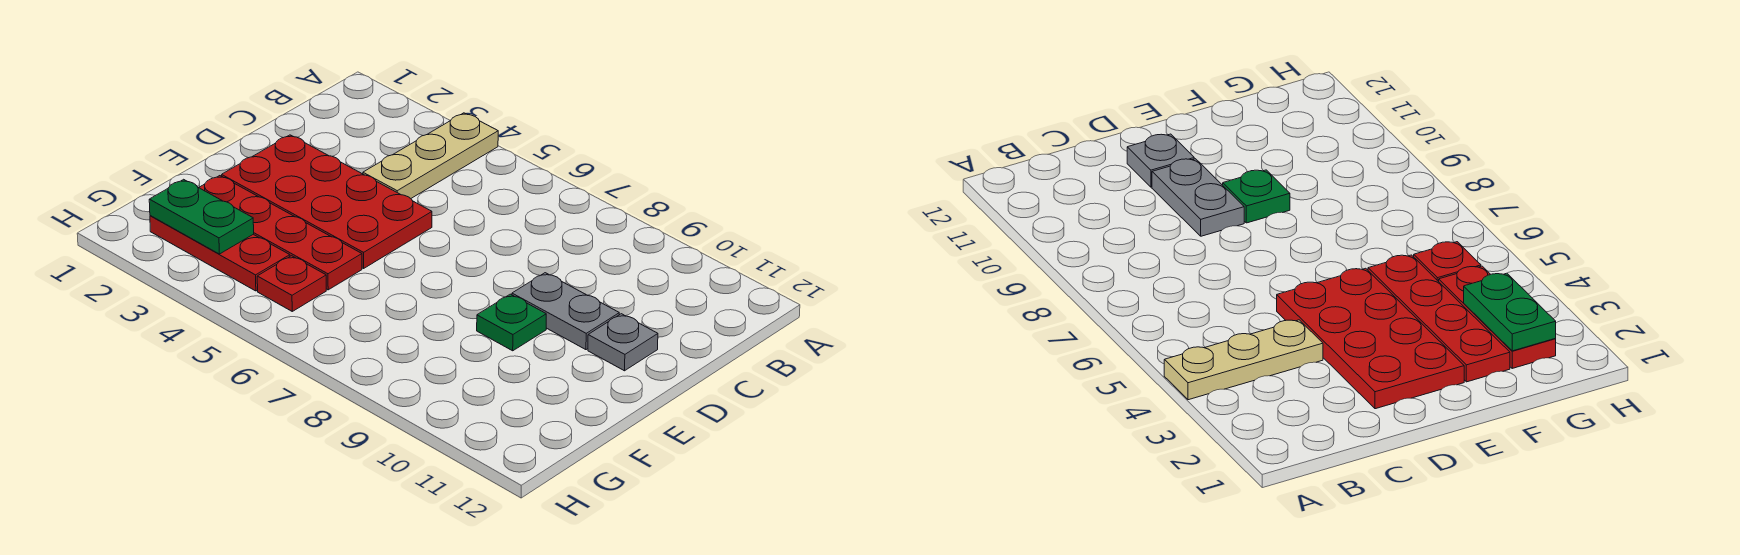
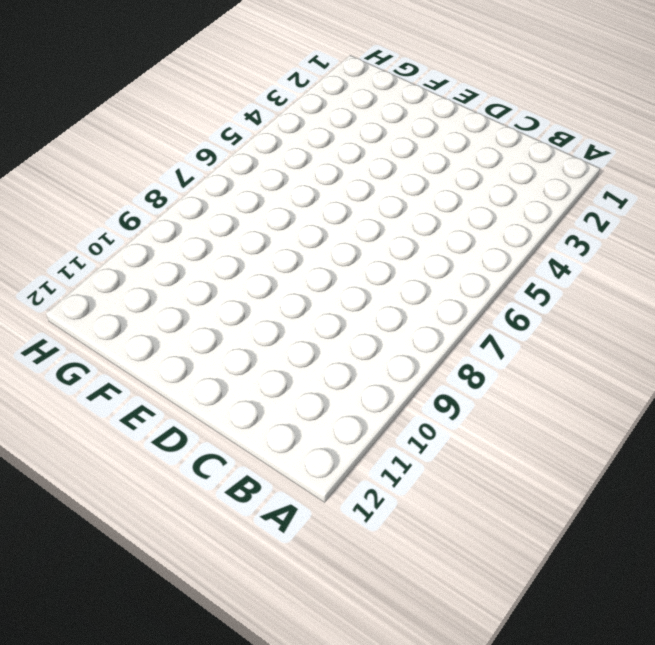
none -> tan 1x3 plate [363,113,498,198]
none -> red 2x4 plate [222,135,432,268]

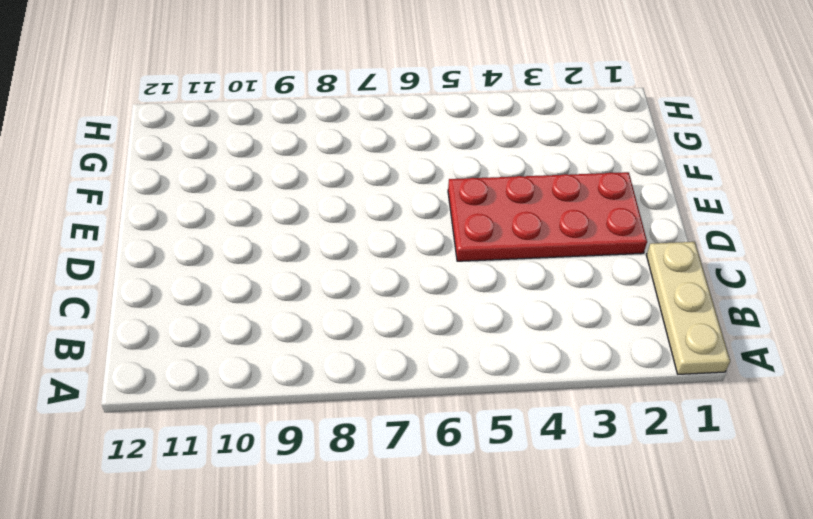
tan 1x3 plate [646,242,730,374] -> tan 1x3 plate moved to [363,113,498,198]
none -> grey 1x2 plate [512,273,619,350]
none -> grey 1x1 plate [588,314,658,371]

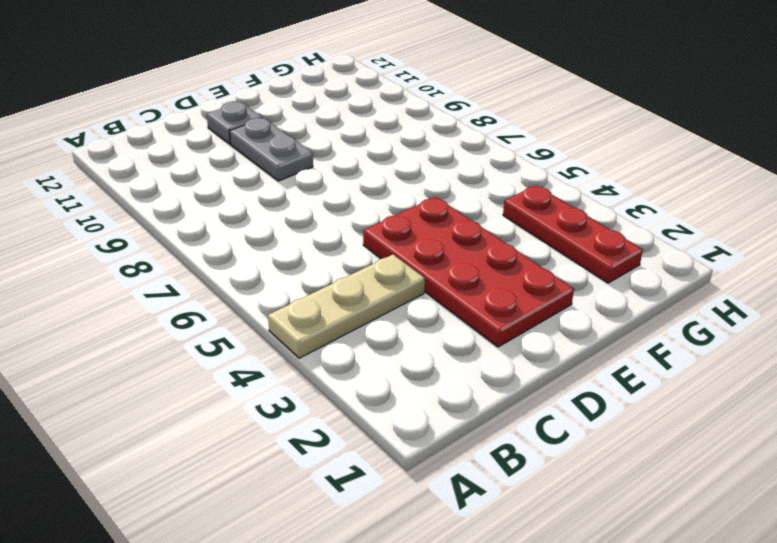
none -> green 1x1 plate [477,294,546,351]
none -> red 1x4 plate [199,176,362,290]

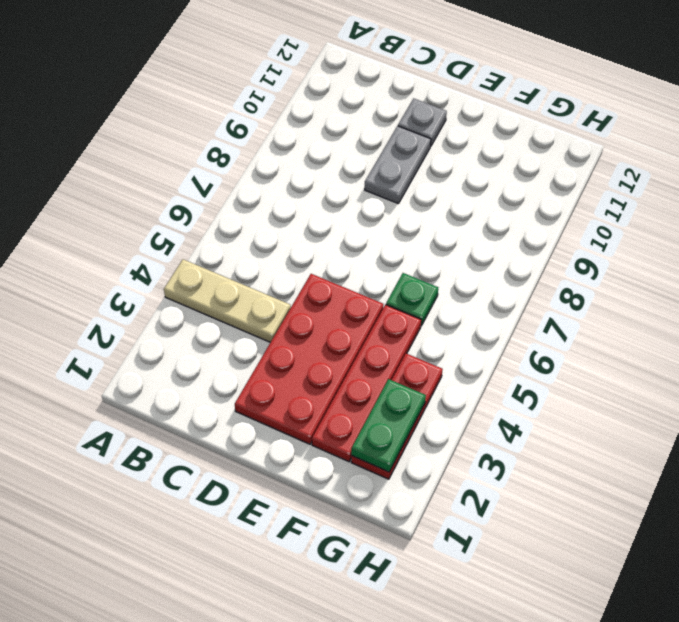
green 1x1 plate [386,273,438,326] -> green 1x1 plate moved to [477,294,546,351]
none -> red 1x1 plate [257,256,326,311]

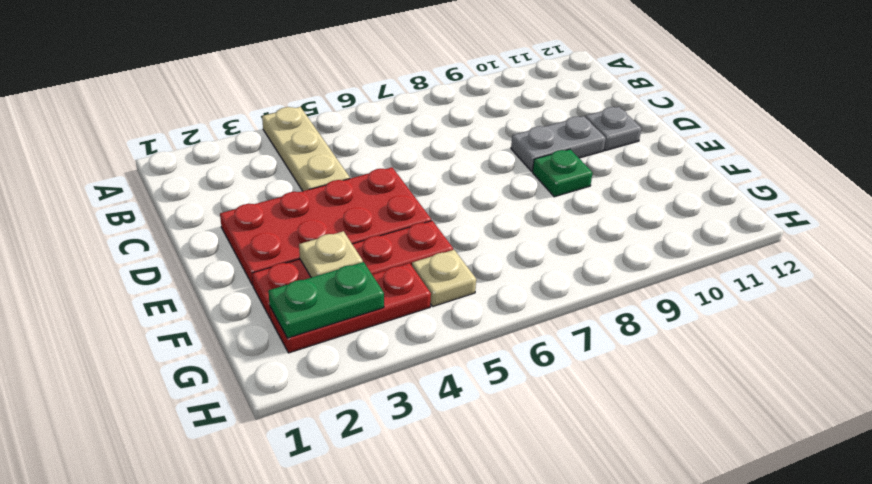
tan 1x1 plate [299,231,363,278] -> none
tan 1x1 plate [412,250,476,307] -> red 1x1 plate [257,256,326,311]

